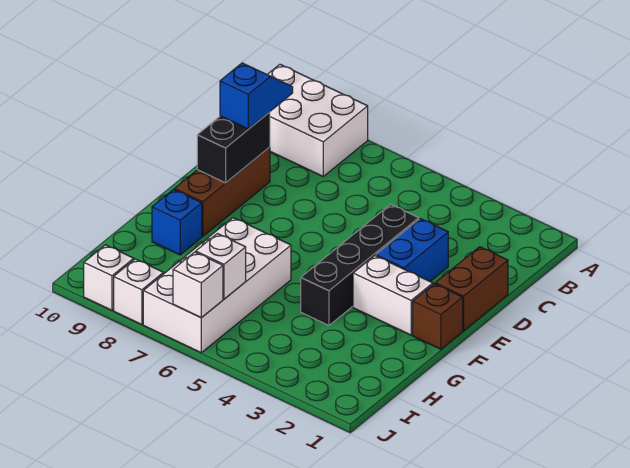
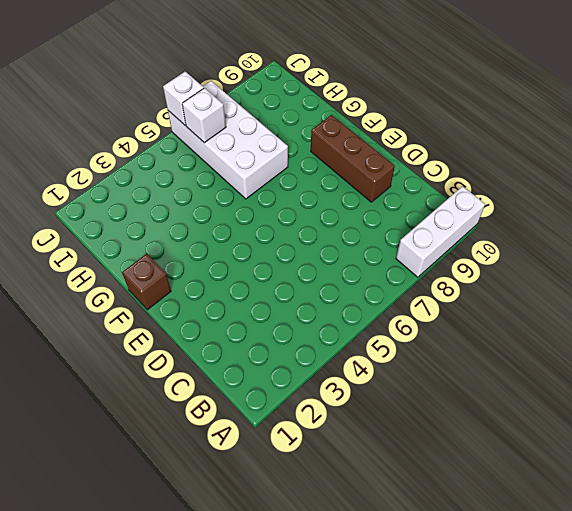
white 1x3 brick [396,186,485,277] -> white 2x3 brick [267,64,368,176]
none -> brown 1x2 brick [435,247,508,331]
none -> blue 1x2 brick [376,219,448,281]
none -> black 1x4 brick [301,204,419,325]

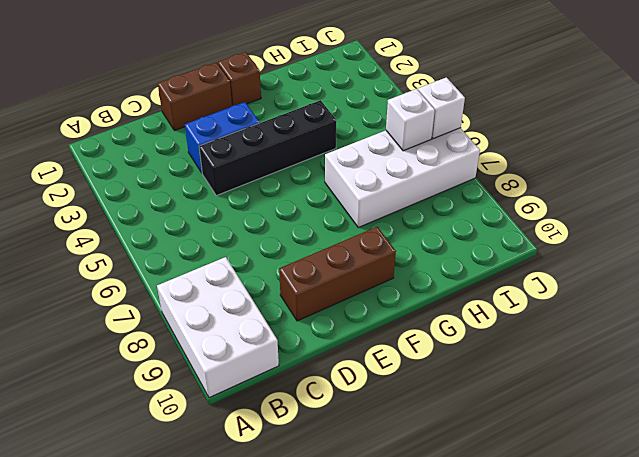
none -> white 1x2 brick [353,256,433,335]
none -> blue 1x1 brick [152,189,202,255]
none -> white 1x1 brick [114,259,164,325]

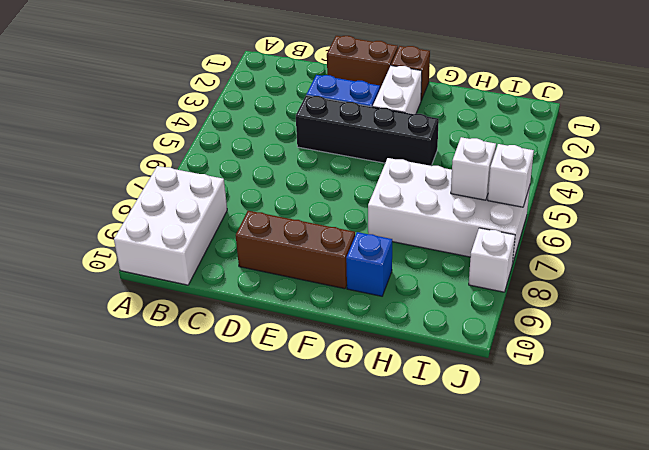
none -> white 1x1 brick [84,245,134,310]
none -> black 1x2 brick [197,112,270,183]
none -> blue 1x2 slope [220,63,293,129]

